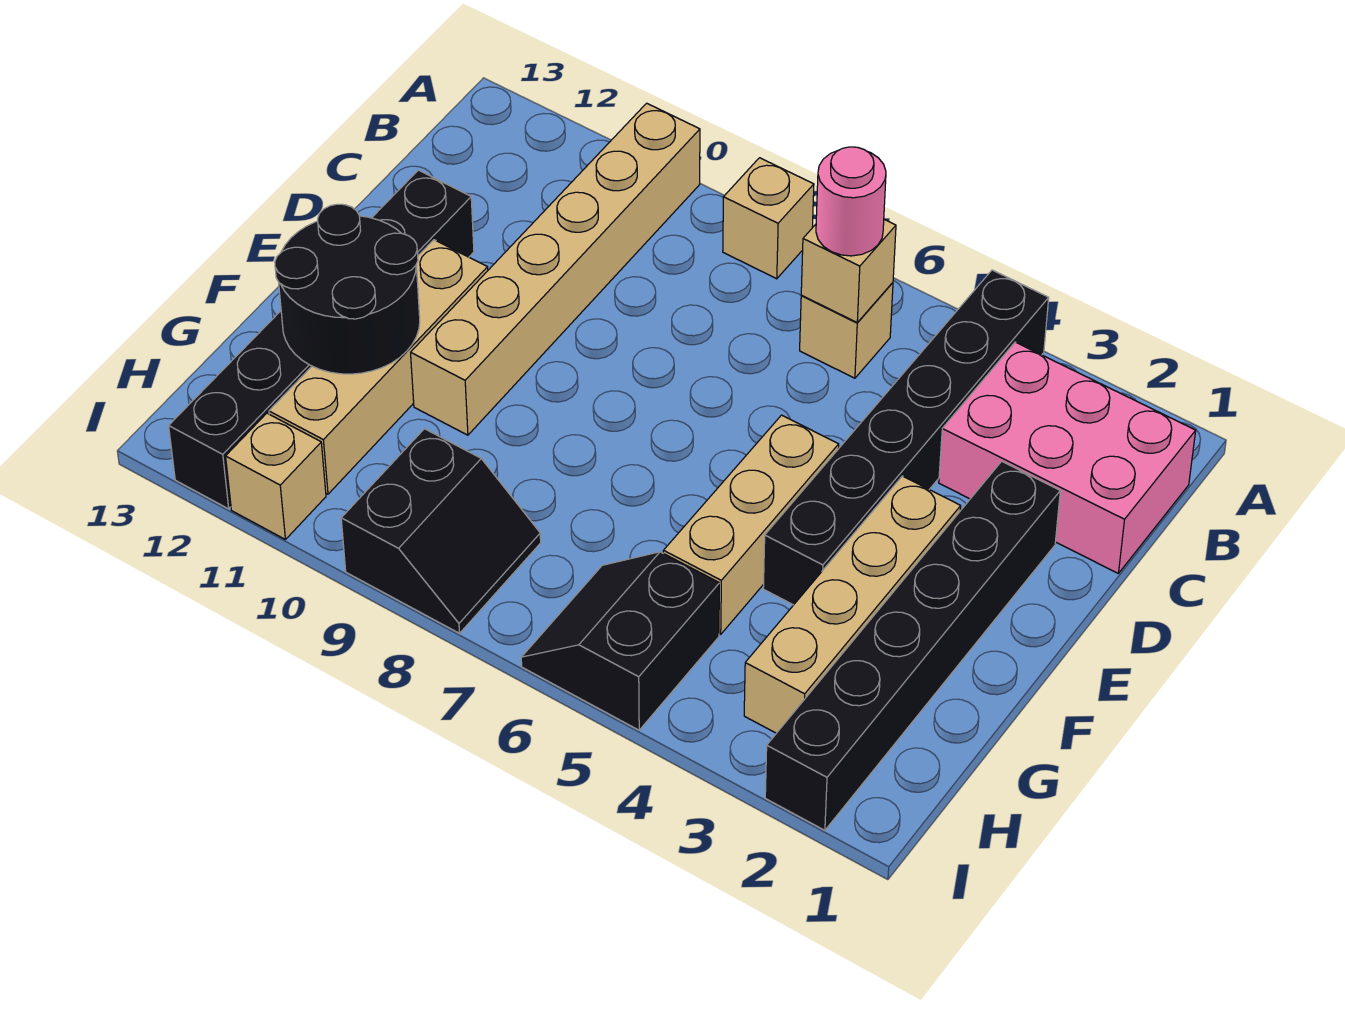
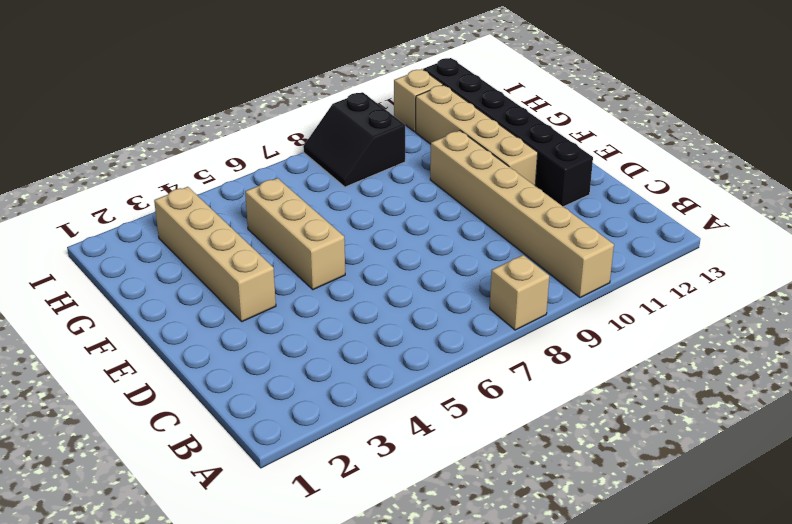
none -> black 1x6 brick [763,270,1049,605]
none -> pink 2x3 brick [939,342,1196,573]
none -> tan 1x1 brick [800,283,893,378]

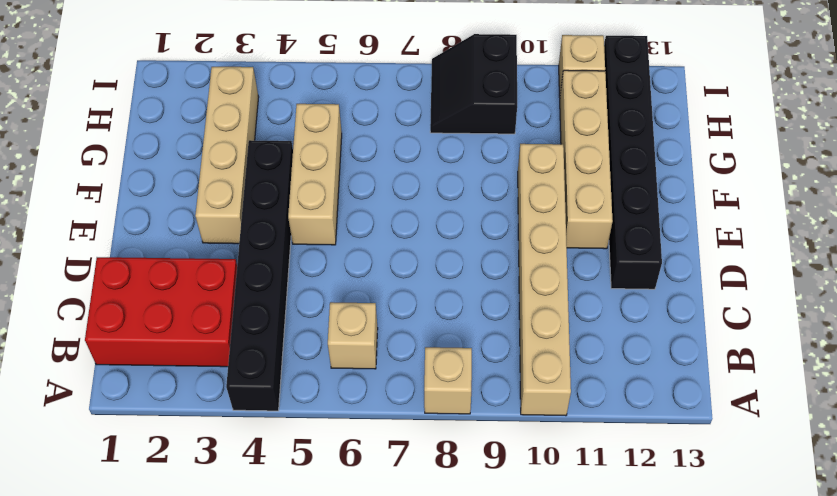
red 2x3 brick [85,257,237,367] -> pink 2x3 brick [939,342,1196,573]
none -> black 1x6 brick [765,461,1060,830]
none -> black 2x2 slope [521,552,719,730]
none -> tan 1x1 brick [801,220,896,323]

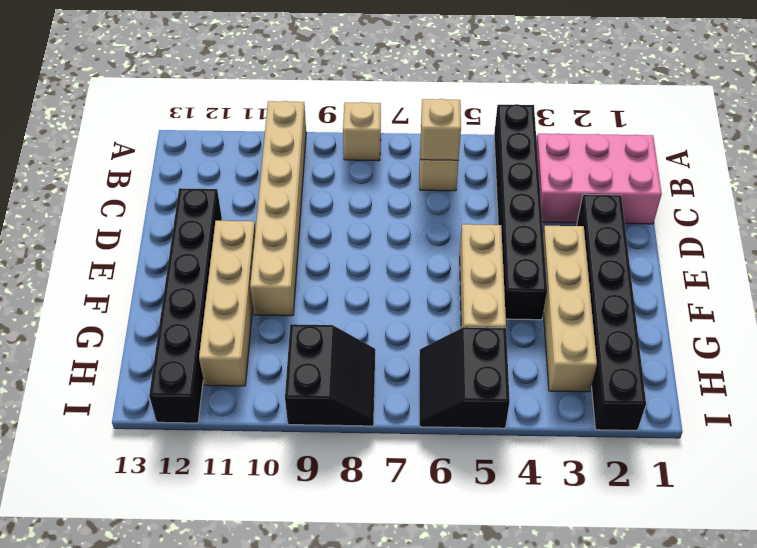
none -> tan 1x1 brick [226,413,326,540]
none -> black 2x2 round brick [275,204,420,374]
none -> pink 1x1 round brick [816,147,886,256]

